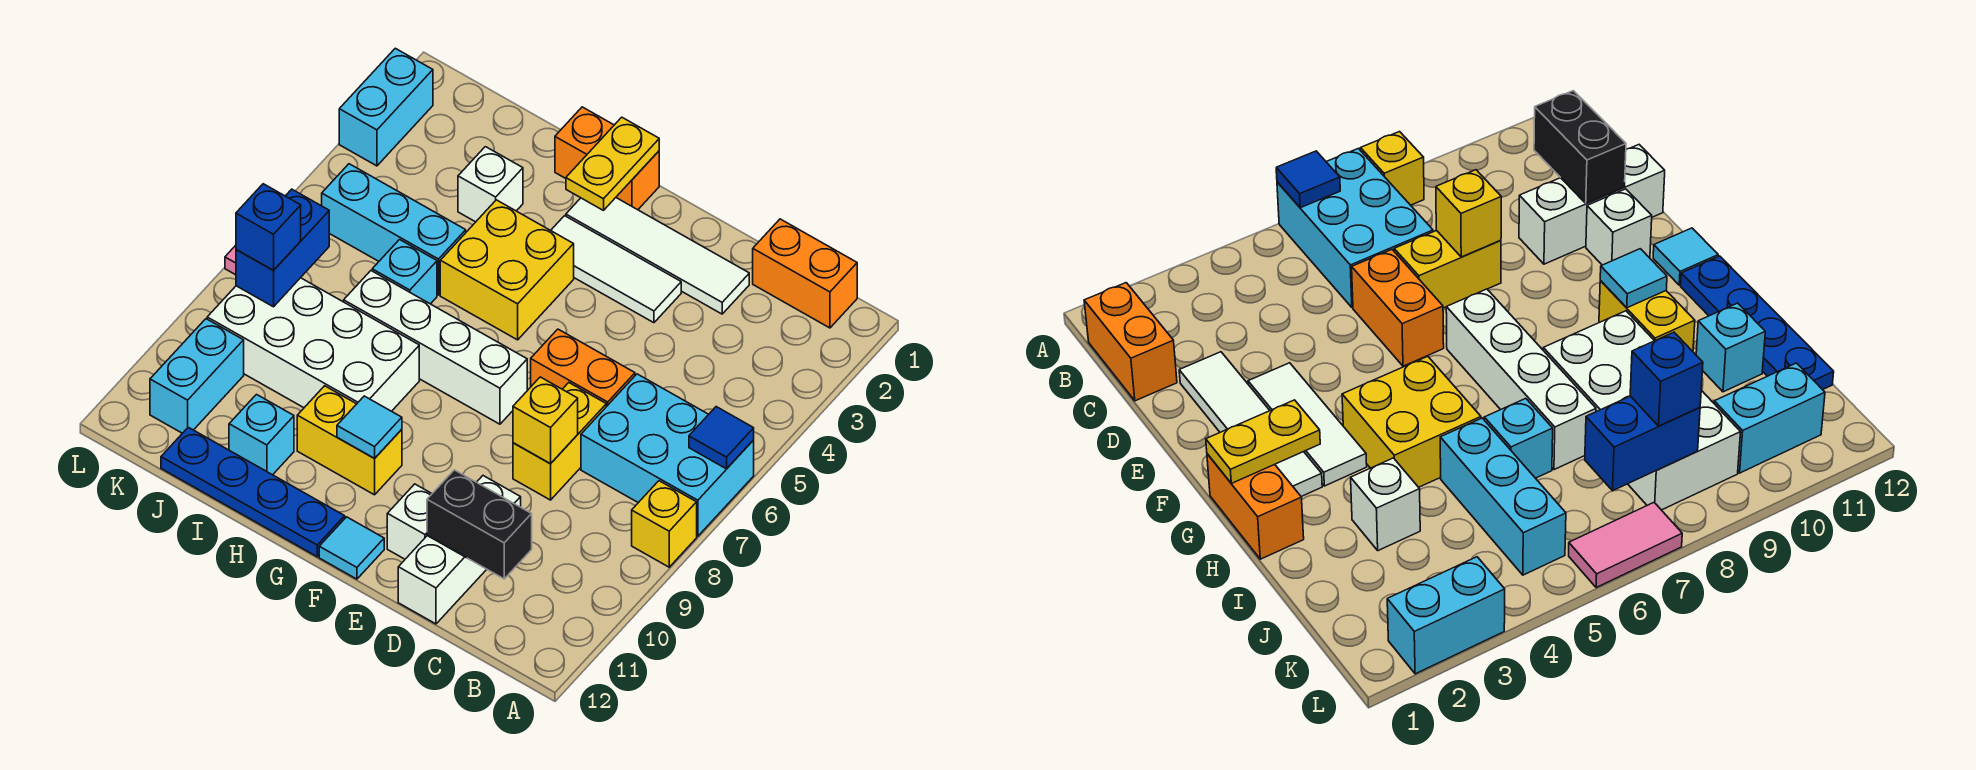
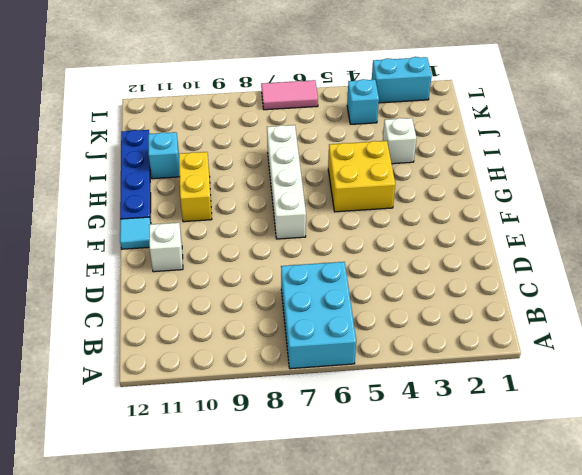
cyan 1x1 brick [347,79,379,124] -> cyan 1x1 brick moved to [372,240,437,304]
none -> yellow 1x1 brick [632,481,697,567]
none -> orange 1x2 brick [753,219,857,328]
none -> white 1x4 tile [566,198,749,314]
none -> orange 1x2 brick [531,329,635,407]

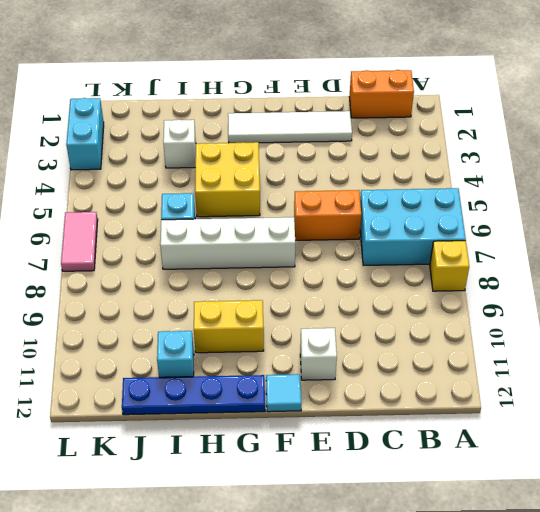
none -> yellow 1x2 brick [513,383,606,500]
none -> white 1x3 brick [398,476,521,624]
none -> white 1x3 tile [551,216,681,323]
none -> orange 1x2 brick [555,107,659,210]

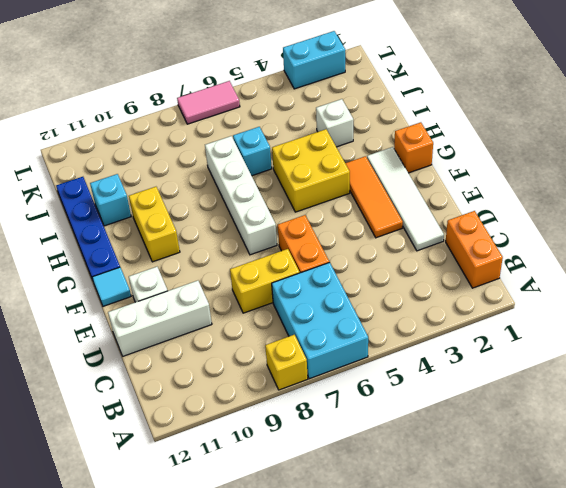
orange 1x3 tile [345,156,403,238] -> white 1x3 tile [551,216,681,323]
orange 1x1 brick [394,122,433,173] -> orange 1x2 brick [555,107,659,210]
none -> white 2x4 brick [207,278,419,411]
none -> cyan 1x3 brick [322,164,466,295]
none -> cyan 1x2 brick [150,319,244,433]
none -> blue 1x1 tile [689,407,754,469]

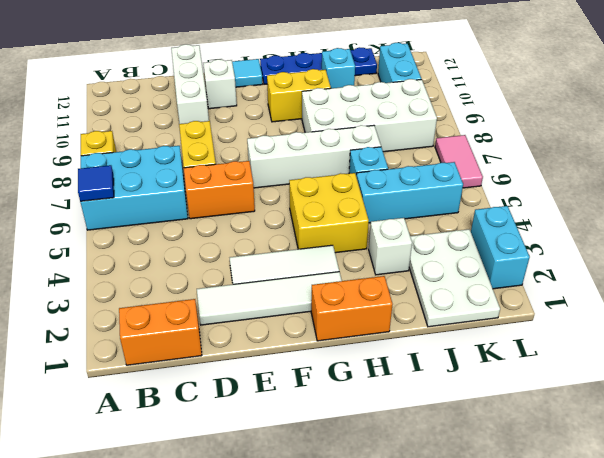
white 2x3 plate [409,229,500,327] -> none
none -> black 1x2 brick [427,470,532,579]
none -> yellow 1x1 brick [513,377,578,464]
none -> yellow 1x2 plate [566,117,659,210]
none -> cyan 1x1 tile [337,396,402,458]

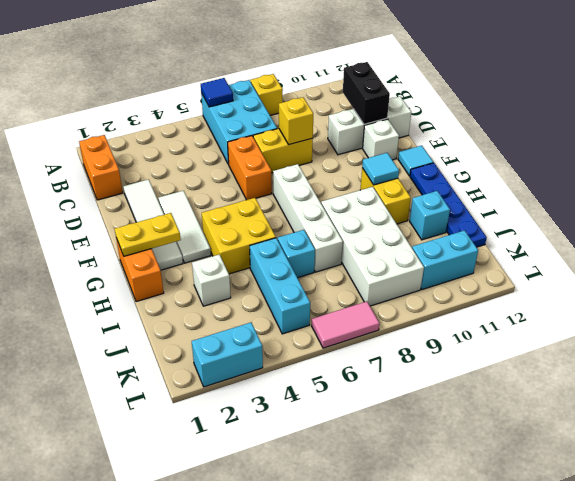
none -> blue 1x2 brick [236,189,329,307]
none -> blue 1x1 brick [236,184,301,271]

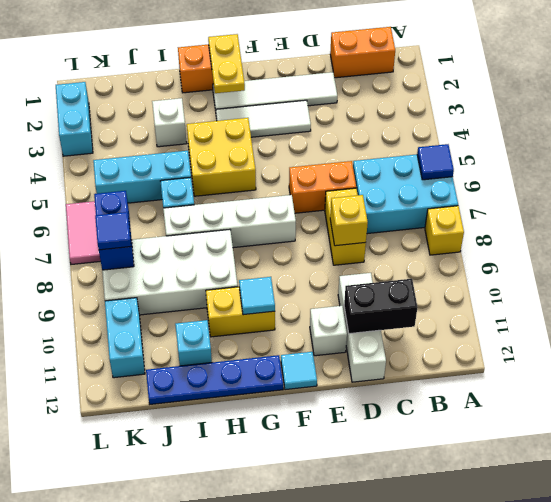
blue 1x1 tile [95,212,131,250] -> blue 1x1 brick [236,184,301,271]

